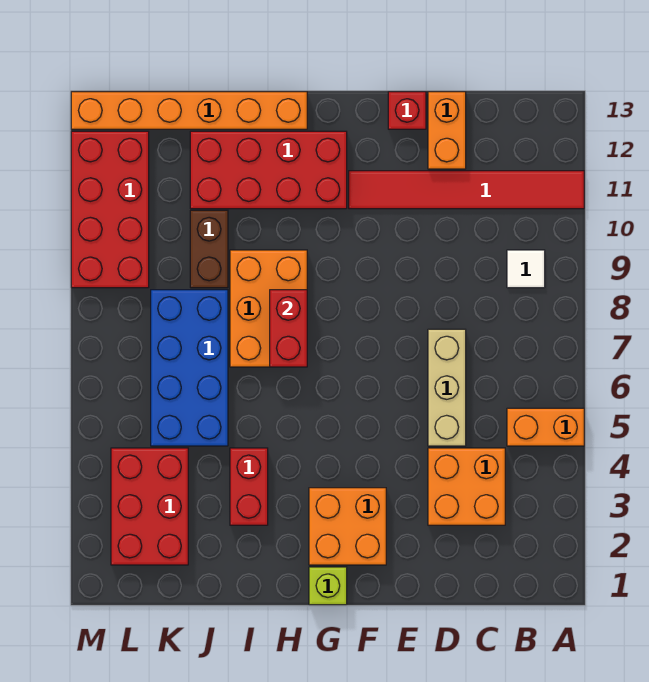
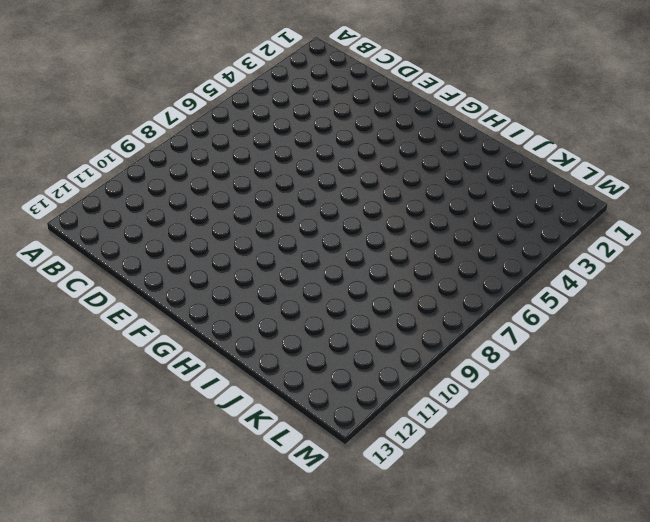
none -> orange 1x2 brick [507,408,584,446]
none -> red 1x6 tile [349,171,584,209]
none -> white 1x1 tile [507,250,545,288]

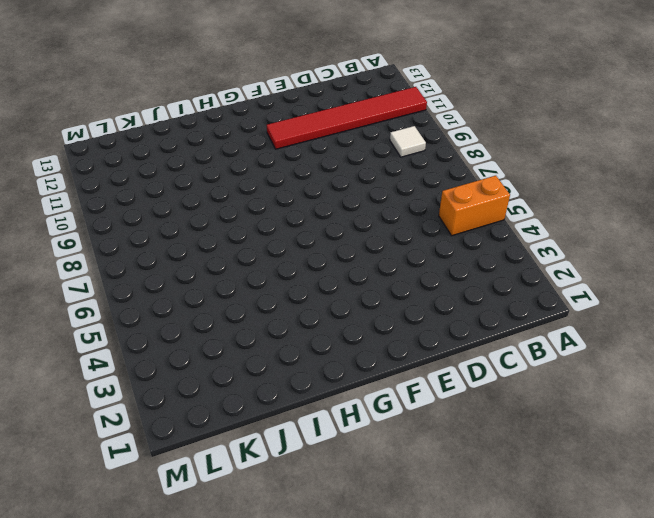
none -> orange 2x2 brick [428,448,505,525]
none -> tan 1x3 brick [428,329,466,446]
none -> orange 1x2 brick [428,92,466,169]

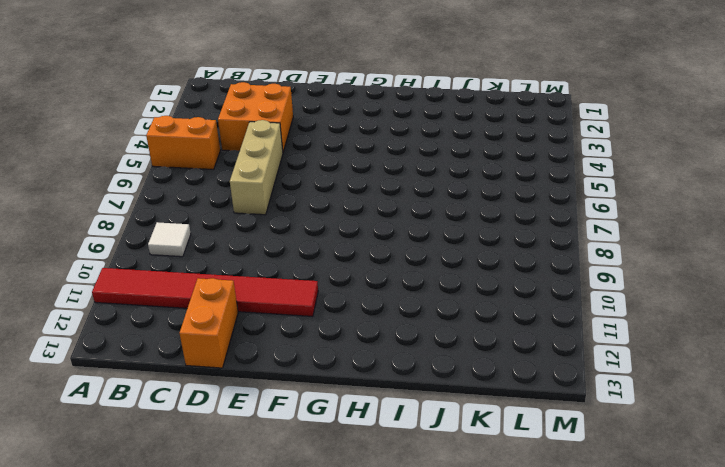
none -> red 1x1 brick [388,92,426,129]
none -> orange 2x2 brick [309,488,386,565]
none -> lime 1x1 brick [309,567,347,605]

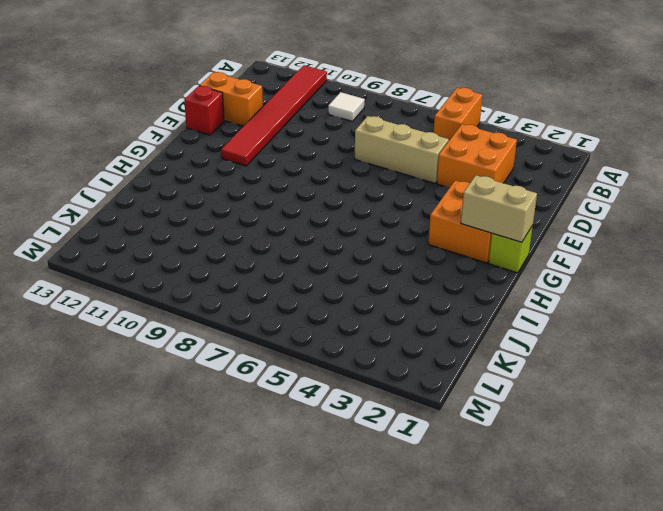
tan 1x2 brick [461,175,537,242] -> none
none -> red 2x4 brick [190,131,347,209]
none -> orange 2x3 brick [230,250,307,367]
none -> orange 1x6 brick [71,92,307,129]

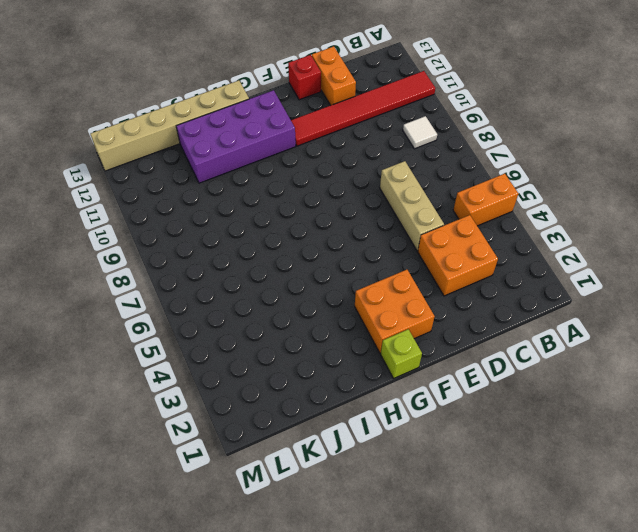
purple 2x4 brick [176,90,296,183] -> red 2x4 brick [190,131,347,209]
tan 1x6 brick [90,80,249,171] -> orange 1x6 brick [71,92,307,129]
none -> orange 2x3 brick [230,250,307,367]
none -> red 1x2 brick [230,448,268,525]
none -> blue 2x4 brick [151,290,228,446]

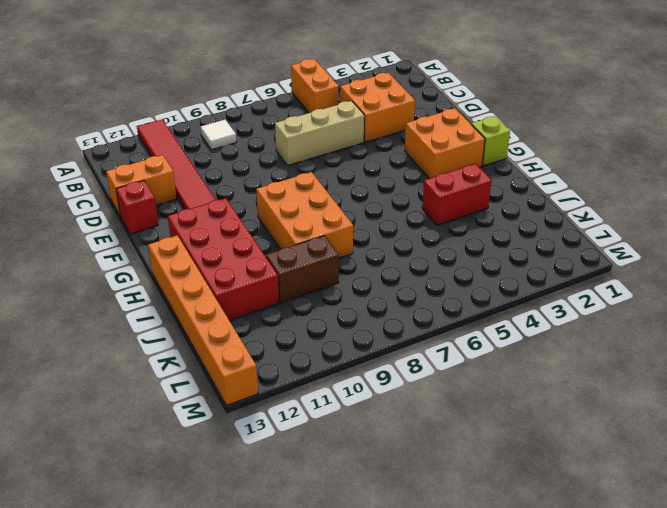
orange 2x3 brick [256,172,353,258] -> orange 2x3 brick turned to [230,250,307,367]
none -> blue 2x4 brick [151,290,228,446]
none -> red 2x3 brick [111,448,188,565]
none -> red 2x4 brick [71,131,149,288]

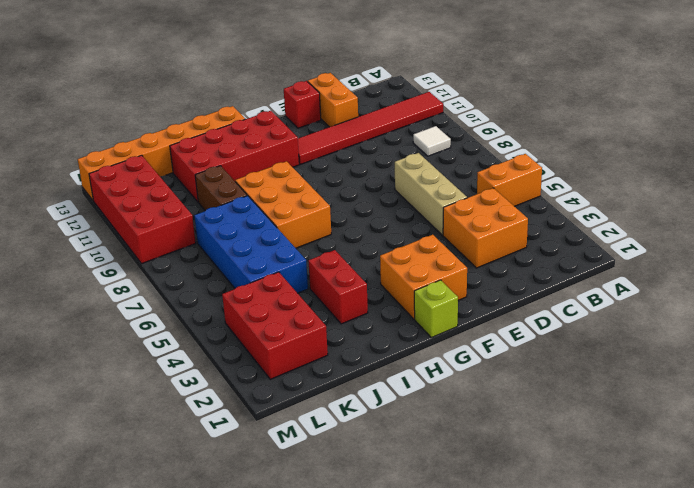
none -> red 1x2 brick [270,290,307,367]

